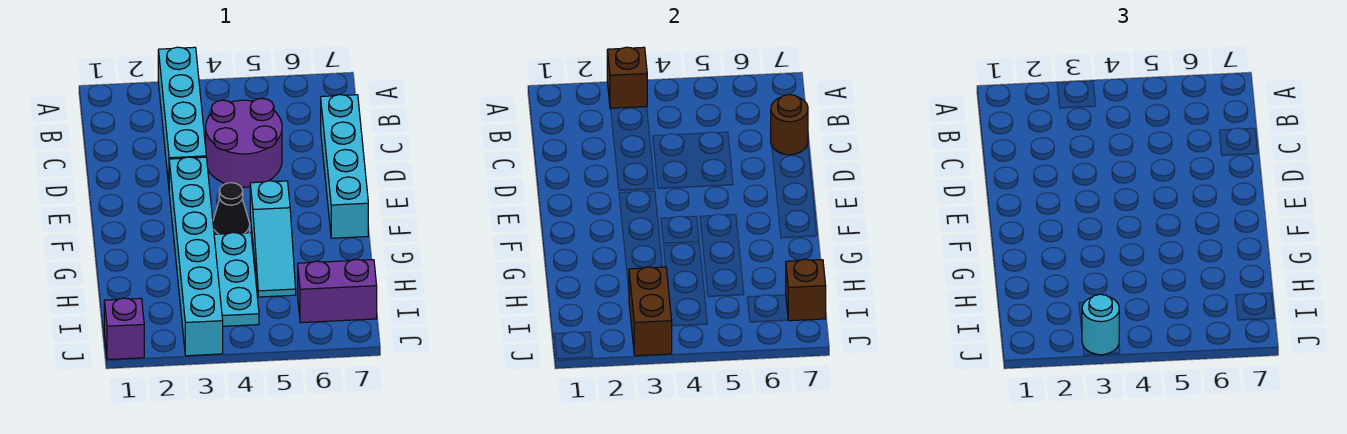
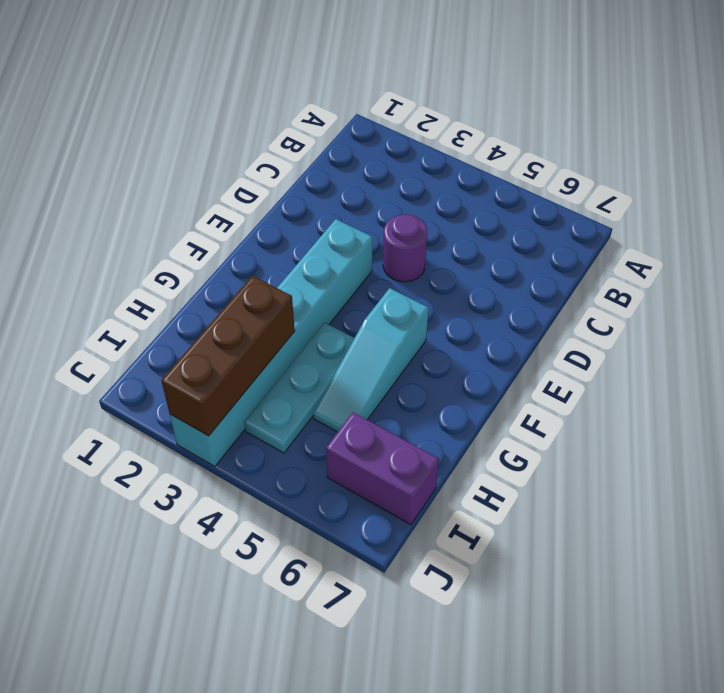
purple 1x1 round brick [383,214,427,282] -> purple 2x2 round brick [206,98,282,187]
brown 1x3 brick [161,276,295,436] -> brown 1x2 brick [629,267,672,356]
none -> cyan 1x4 brick [158,47,206,185]
none -> cyan 1x4 brick [321,95,368,238]
none -> black 1x1 cone [213,183,250,234]

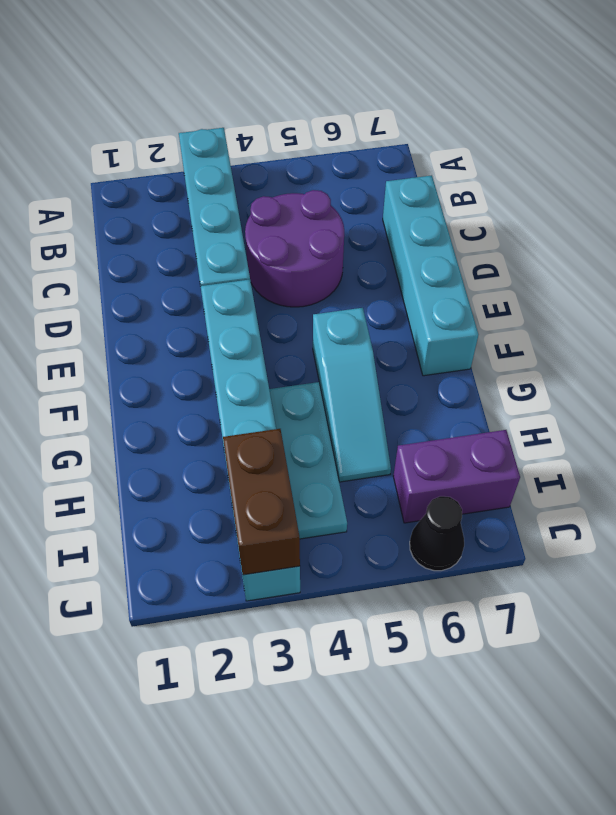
black 1x1 cone [410,496,464,571] -> black 1x1 cone moved to [213,183,250,234]
none -> purple 1x1 brick [104,298,144,360]
none -> brown 1x1 brick [607,47,647,109]
none -> brown 1x1 round brick [771,95,808,155]

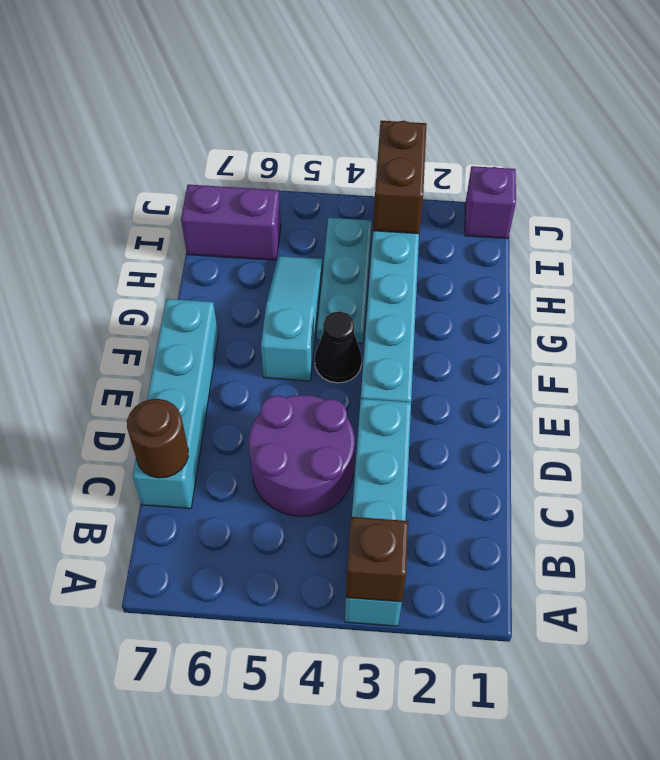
none -> brown 1x1 brick [786,259,826,321]
none -> cyan 1x1 round brick [1082,294,1119,355]

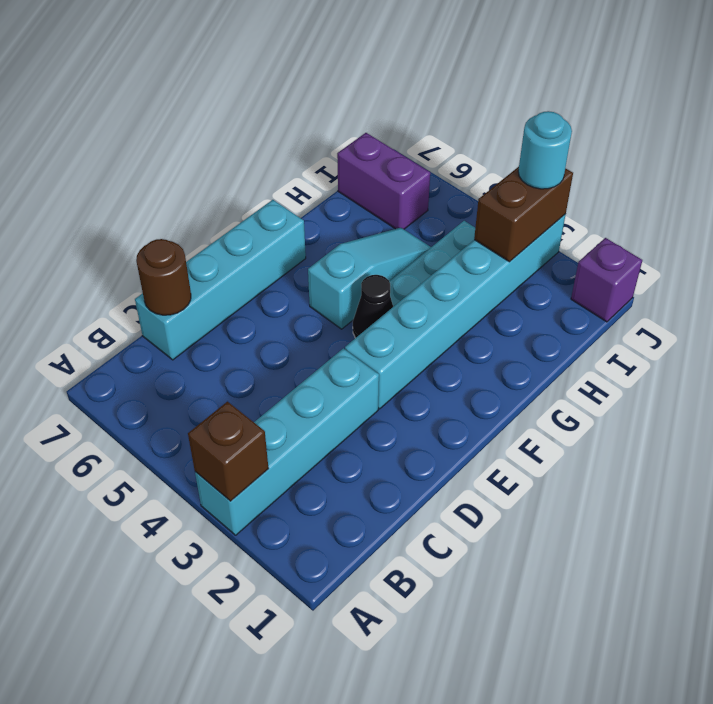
none -> purple 2x2 round brick [206,98,282,187]
none -> brown 1x1 brick [786,259,826,321]

